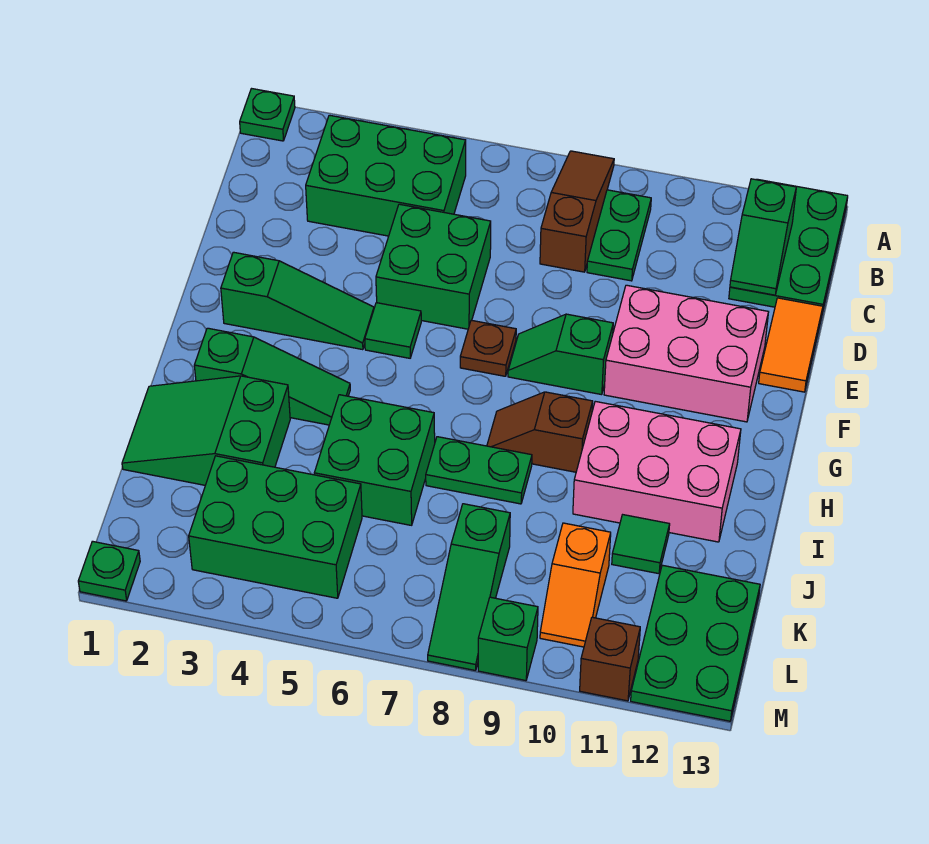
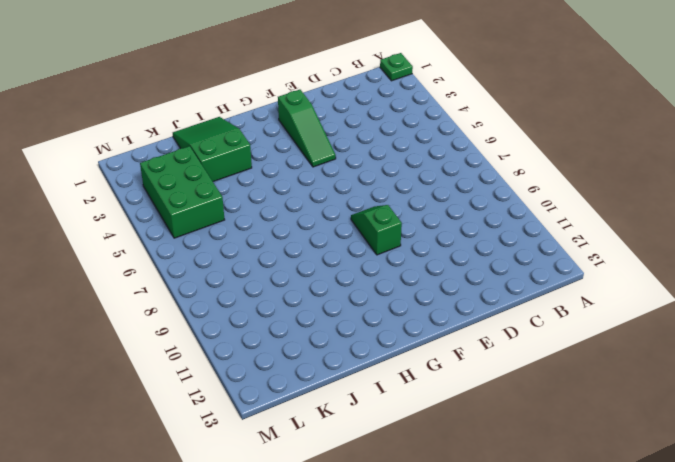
none -> brown 1x3 slope [540,151,614,272]
none -> green 2x3 plate [729,179,848,313]
none -> green 2x3 brick [306,115,466,236]

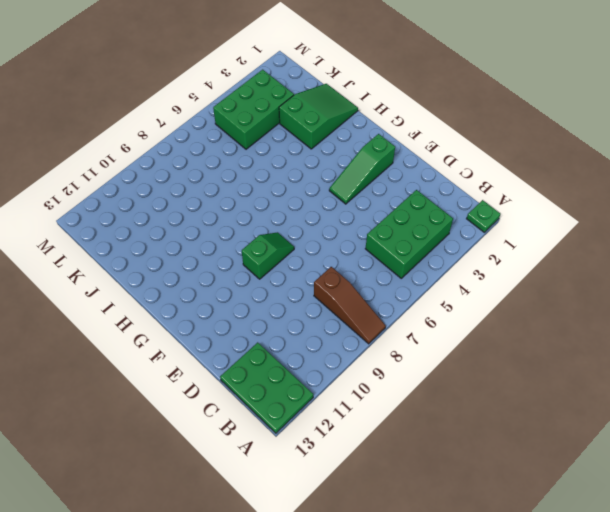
none -> green 1x2 plate [587,190,651,281]
none -> green 2x2 brick [376,204,491,329]
none -> orange 1x2 tile [759,298,823,392]

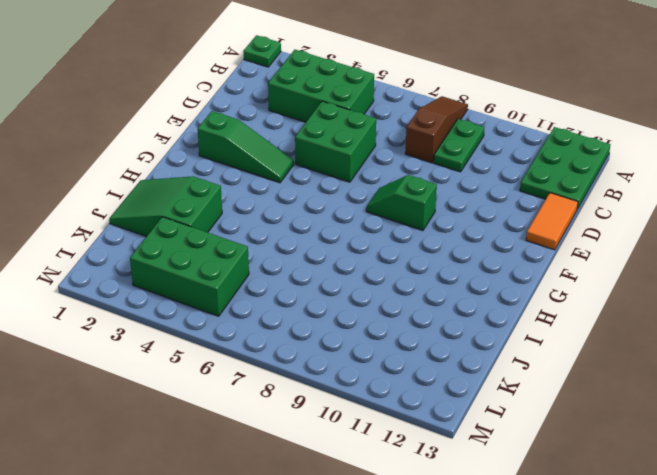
none -> pink 2x3 brick [604,285,768,422]
none -> green 1x1 tile [365,303,421,358]
none -> brown 1x1 plate [460,320,516,376]

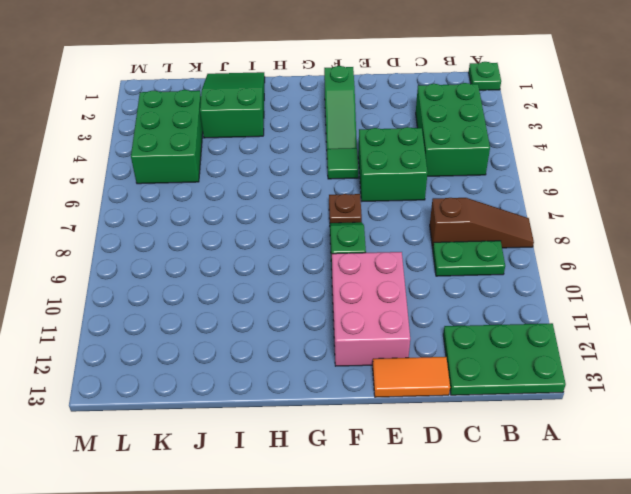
none -> green 1x3 slope [194,328,350,425]
none -> brown 1x2 slope [487,392,593,472]
none -> pink 2x3 brick [573,401,741,542]

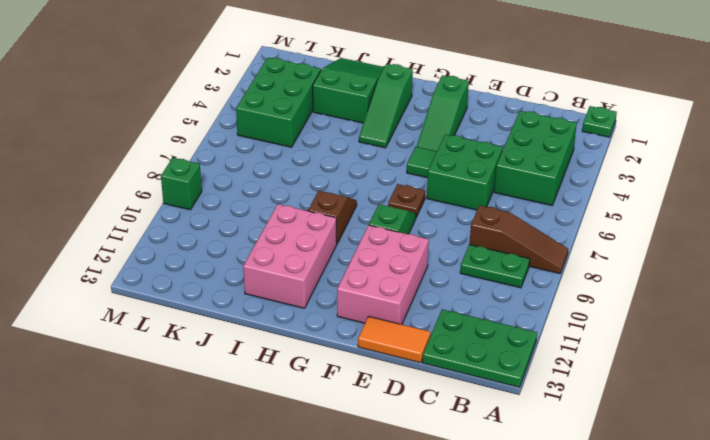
none -> green 2x2 brick [314,395,435,525]
none -> green 1x2 plate [426,437,532,504]
none -> green 1x1 tile [612,515,670,574]

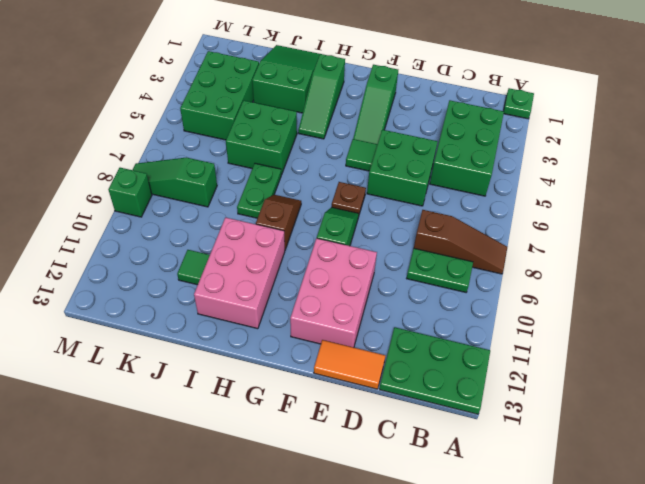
none -> orange 1x2 slope [540,523,611,647]
none -> green 2x3 plate [631,565,760,721]
none -> green 1x1 plate [78,541,140,601]

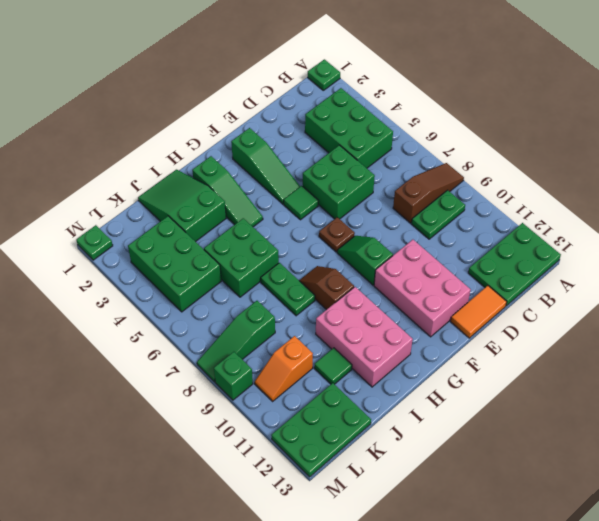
none -> brown 1x1 brick [580,617,640,701]
none -> green 1x2 slope [730,179,796,295]

